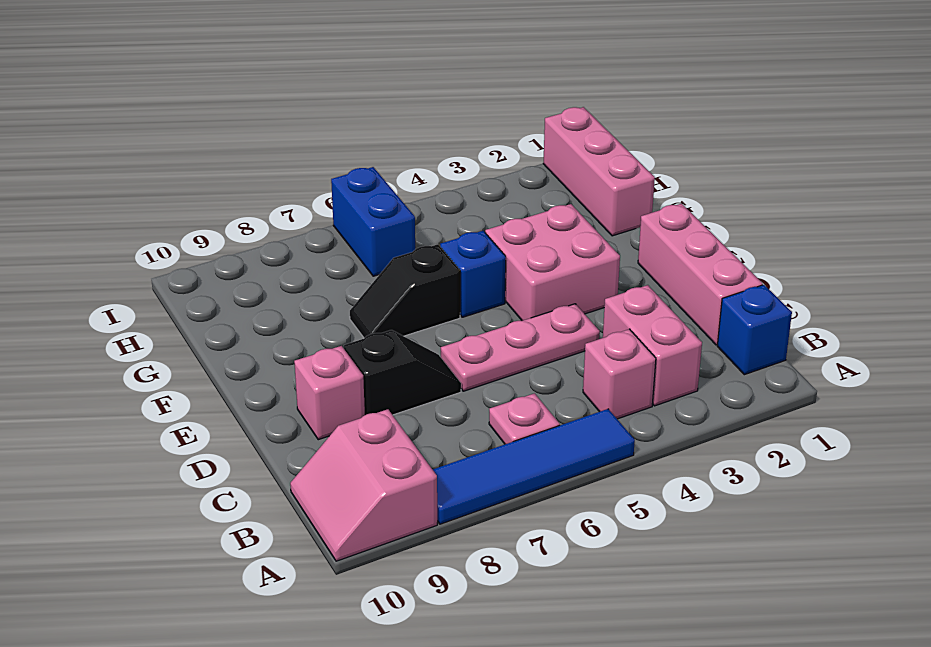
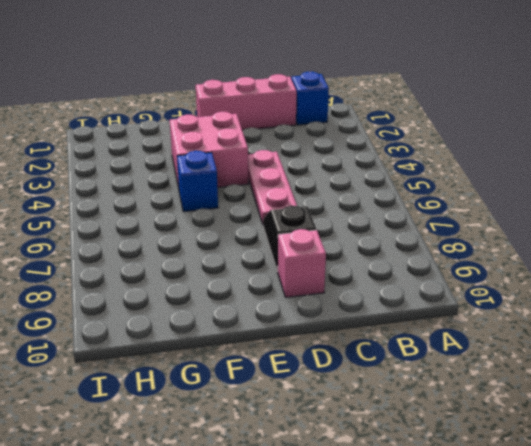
none -> blue 1x4 tile [433,409,635,524]
none -> pink 2x2 slope [290,409,437,561]
none -> pink 1x2 brick [603,285,702,406]

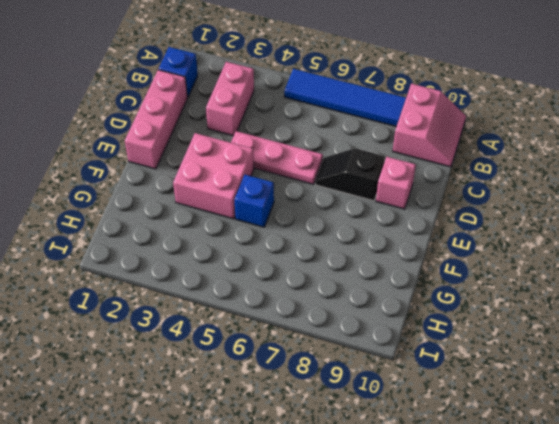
none -> pink 1x1 brick [583,329,656,419]
none -> pink 1x1 plate [489,393,560,444]
none -> black 1x2 slope [350,244,460,338]

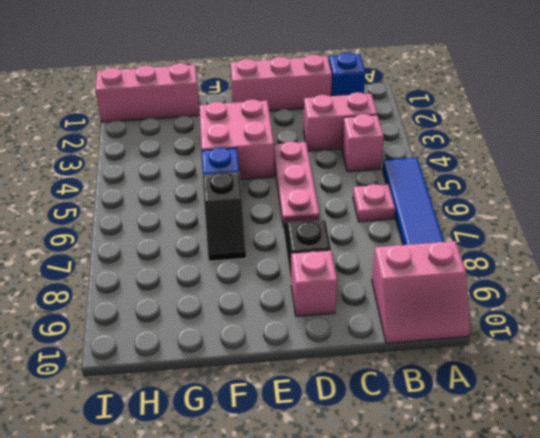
none -> blue 1x2 brick [331,167,415,276]

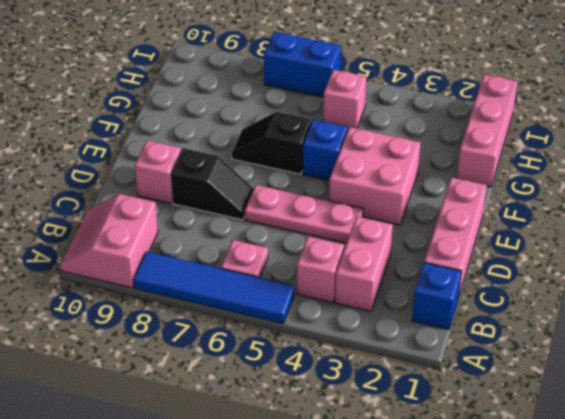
pink 1x1 brick [323,70,367,129] -> none
blue 1x2 brick [264,32,341,97] -> blue 1x2 brick turned to [331,167,415,276]

